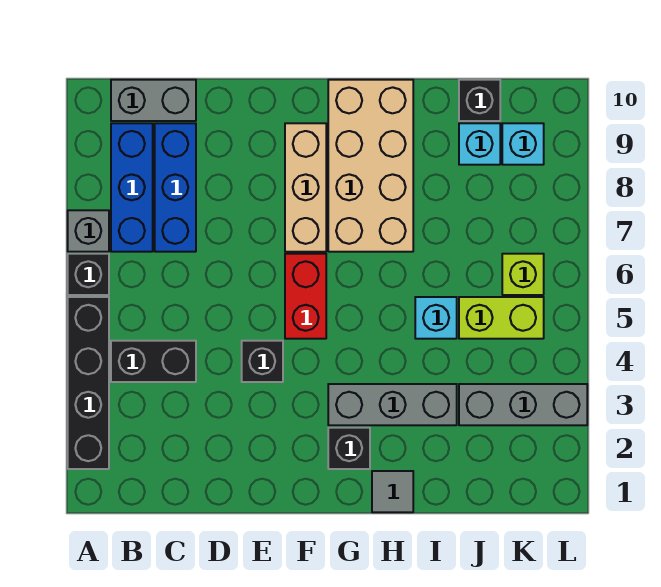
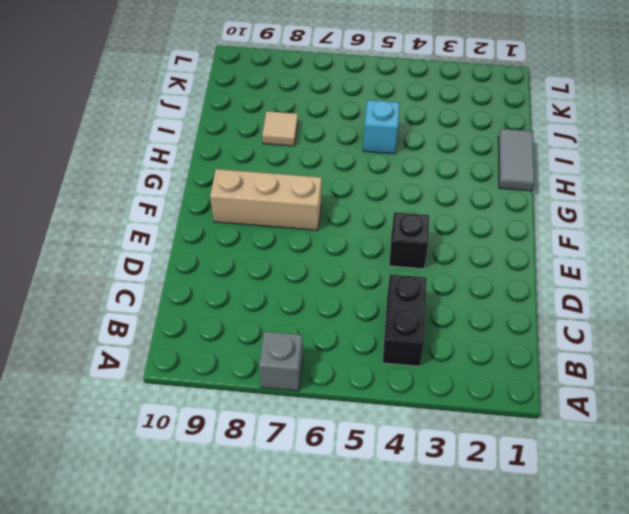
grey 1x2 tile [498,129,535,191] -> grey 1x1 tile [372,471,413,512]
tan 1x1 tile [262,111,298,146] -> none
none -> black 1x4 brick [68,297,109,469]
none -> black 1x1 brick [68,254,109,295]
none -> blue 1x3 brick [111,123,153,252]

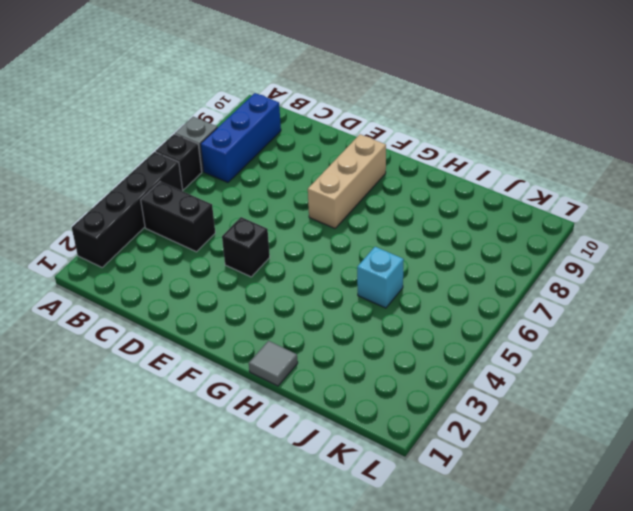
none -> grey 1x2 brick [111,80,196,121]
none -> blue 1x3 brick [155,123,196,252]
none -> red 1x2 brick [285,254,326,339]

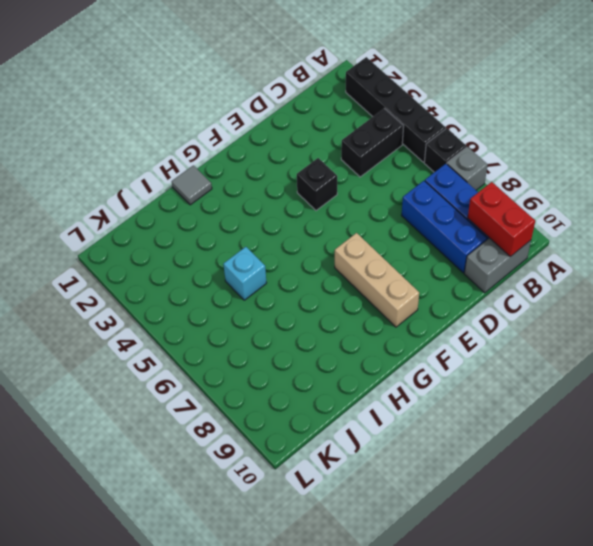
red 1x2 brick [468,182,535,257] -> red 1x2 brick moved to [285,254,326,339]
none -> black 1x1 brick [328,428,370,469]
none -> grey 1x3 brick [328,384,457,425]
none -> tan 2x4 brick [328,80,413,252]

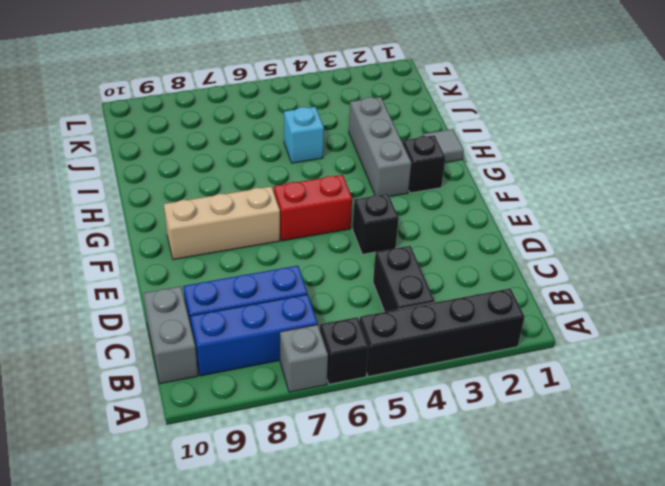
none -> tan 2x4 brick [328,80,413,252]
none -> grey 1x3 brick [459,384,587,425]
none -> lime 1x2 brick [459,297,544,339]

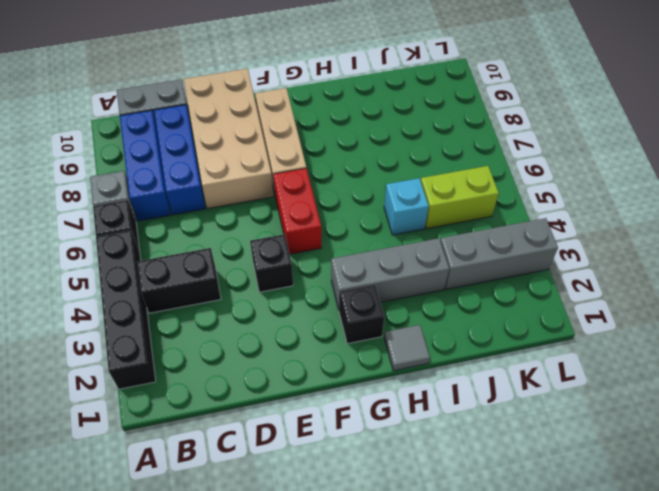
tan 2x4 brick [184,69,274,209] -> tan 2x4 brick moved to [328,80,413,252]
none -> cyan 1x1 brick [459,123,500,165]
none -> black 1x1 brick [459,80,500,121]
none -> lime 1x1 brick [502,254,544,295]

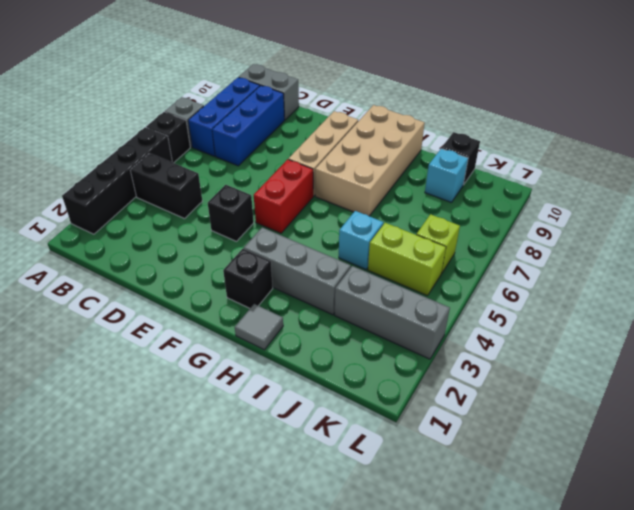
none -> cyan 1x1 brick [502,123,544,165]

